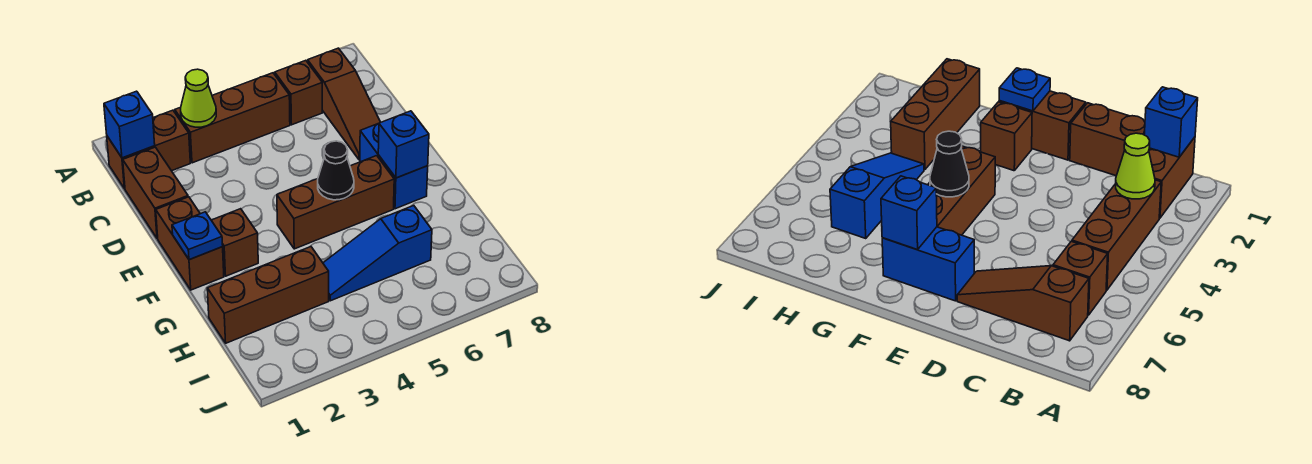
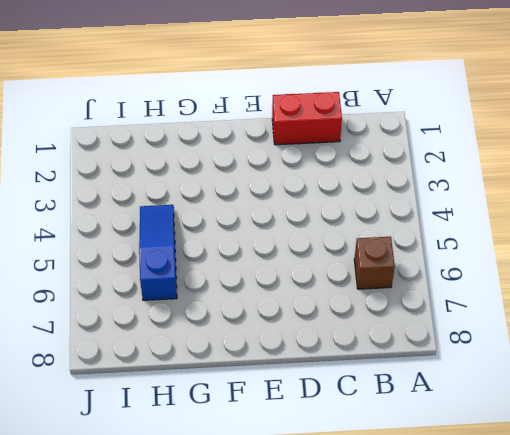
red 1x2 brick [272,92,342,145] -> brown 1x2 brick [123,147,188,239]
none -> brown 1x2 brick [107,110,190,189]
none -> brown 1x3 brick [175,73,290,163]
none -> brown 1x3 slope [308,48,381,160]

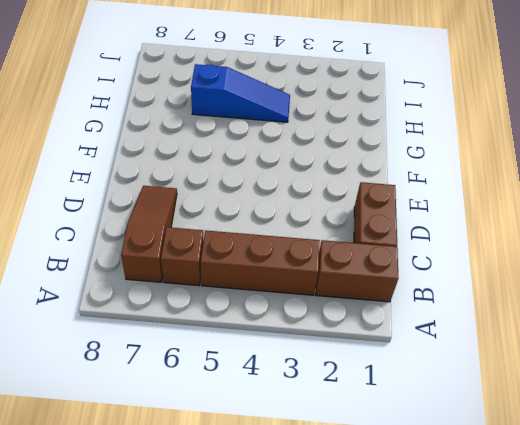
none -> brown 1x2 brick [156,197,224,290]
none -> blue 1x2 brick [360,124,428,209]
none -> brown 1x1 brick [211,209,258,276]

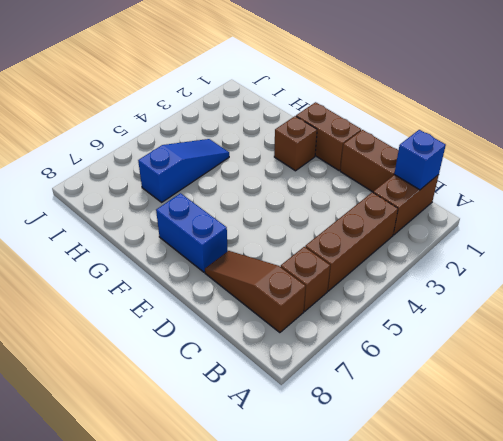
none -> brown 1x3 brick [277,156,394,249]
none -> brown 1x3 brick [207,247,329,343]
none -> lime 1x1 cone [181,69,216,127]

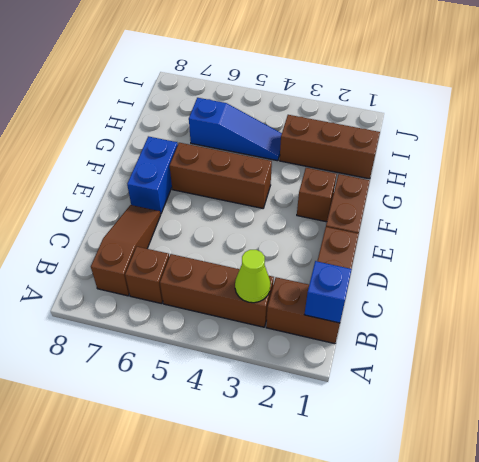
none -> blue 1x1 plate [172,212,223,260]
none -> black 1x1 cone [318,141,354,200]
none -> blue 1x1 brick [378,111,429,178]

